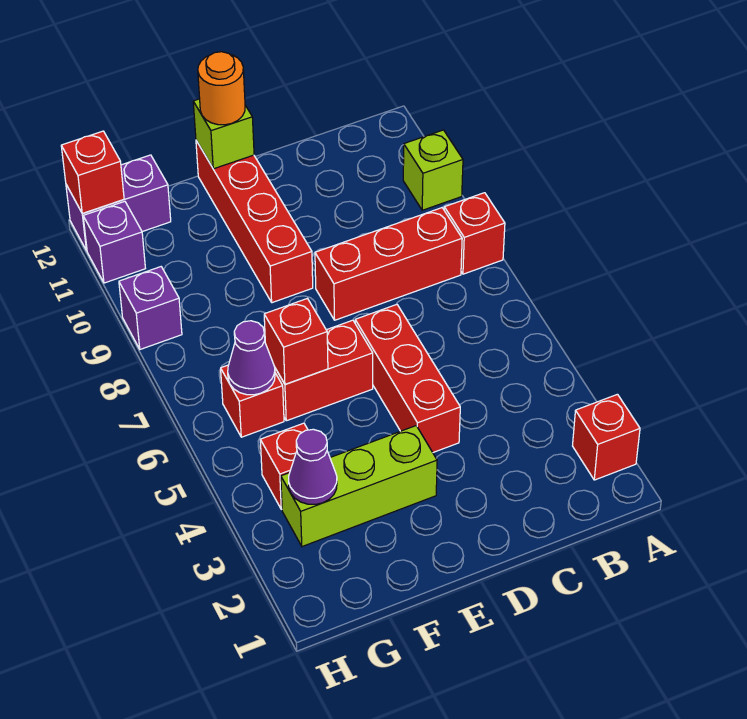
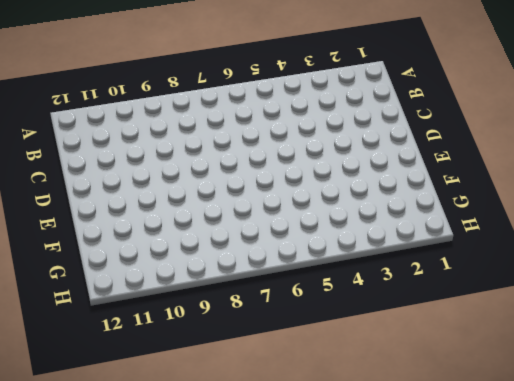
none -> red 1x1 brick [573,394,640,480]
none -> red 1x1 brick [444,193,505,274]
none -> lime 1x1 brick [403,130,463,210]

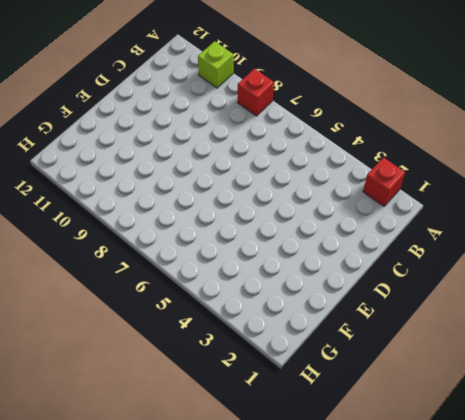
none -> red 1x3 brick [315,208,462,320]
none -> red 1x3 brick [355,304,460,452]
none -> lime 1x3 brick [281,426,437,547]

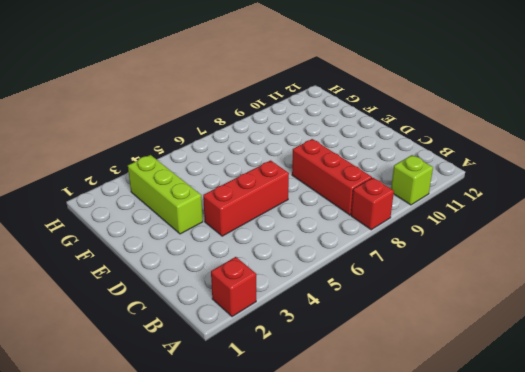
none -> red 1x2 brick [275,320,373,421]
none -> red 1x4 brick [196,141,313,303]
none -> red 1x1 brick [260,423,308,509]

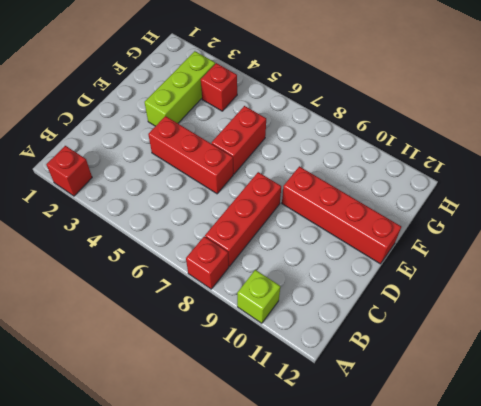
none -> red 1x1 brick [221,365,284,437]
none -> purple 1x2 brick [66,155,171,251]
none -> purple 1x1 brick [119,267,182,349]

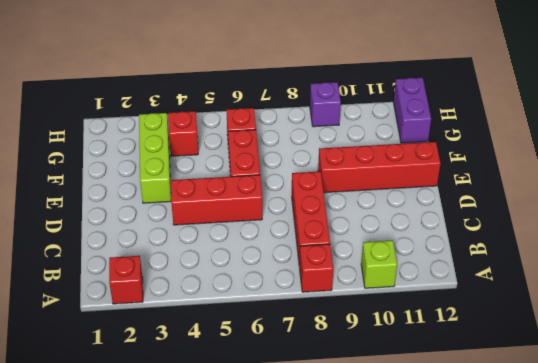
none -> purple 1x1 brick [83,201,145,283]
none -> lime 1x1 brick [193,99,254,169]
none -> red 1x1 brick [264,299,328,384]

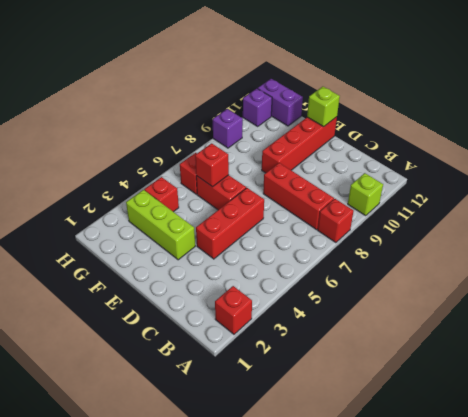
none -> purple 1x1 cone [289,429,337,504]
none -> purple 1x1 cone [228,321,275,395]
none -> red 1x1 brick [61,131,124,214]

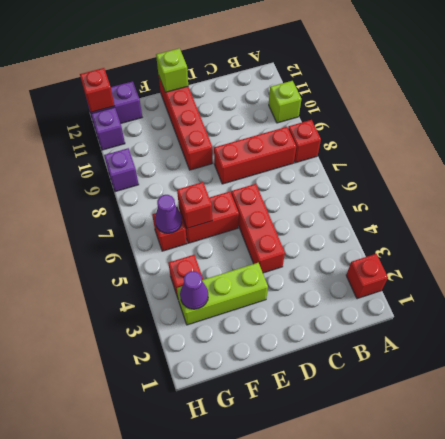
none -> orange 1x1 round brick [198,52,245,125]

